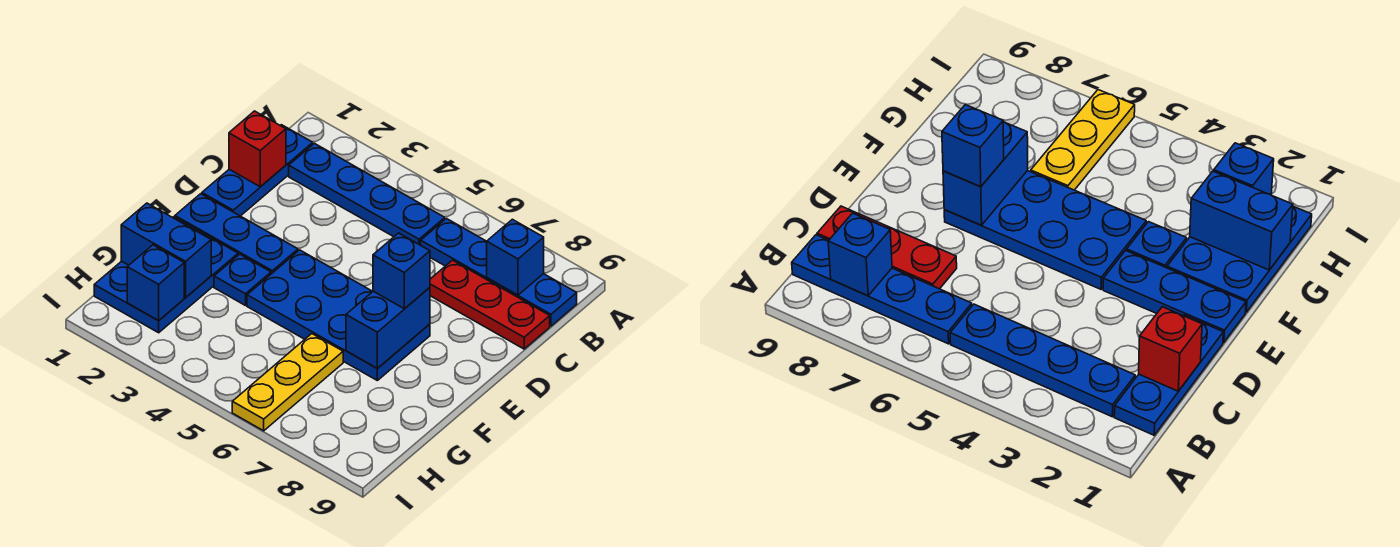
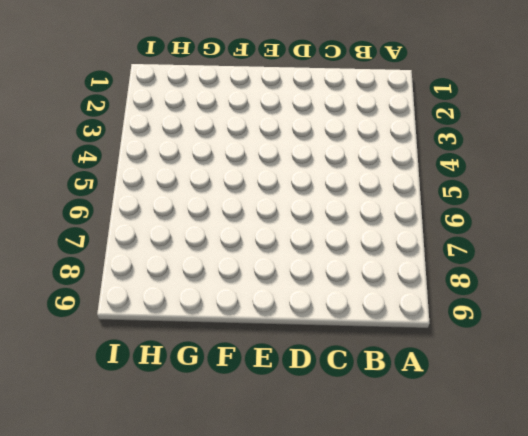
none -> blue 1x3 plate [202,125,313,216]
none -> blue 1x4 plate [289,143,445,245]
none -> blue 1x4 plate [421,219,577,326]

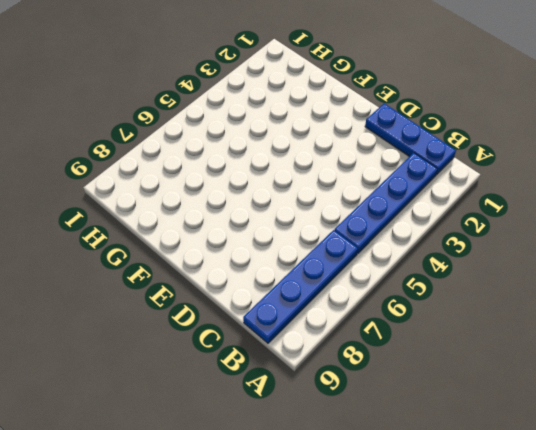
none -> red 1x3 plate [430,260,550,349]
none -> blue 1x3 plate [175,194,298,274]
none -> blue 2x4 plate [247,250,430,380]

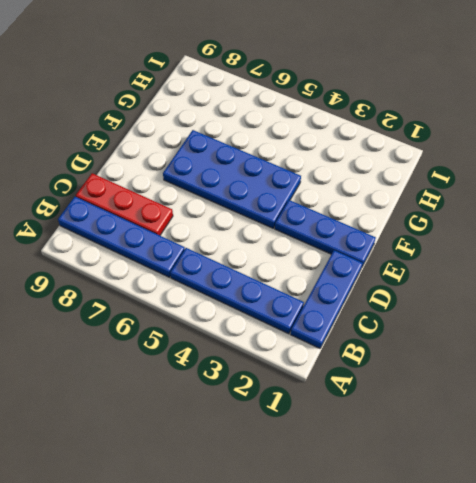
none -> blue 2x3 plate [94,217,238,333]
none -> blue 1x1 plate [214,254,271,306]
none -> yellow 1x3 plate [232,334,343,431]

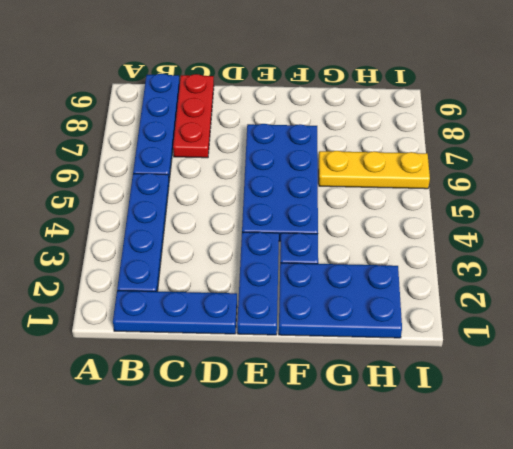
none -> blue 1x1 brick [487,219,544,295]
none -> red 1x1 brick [229,111,286,187]
none -> blue 1x2 brick [346,287,430,369]

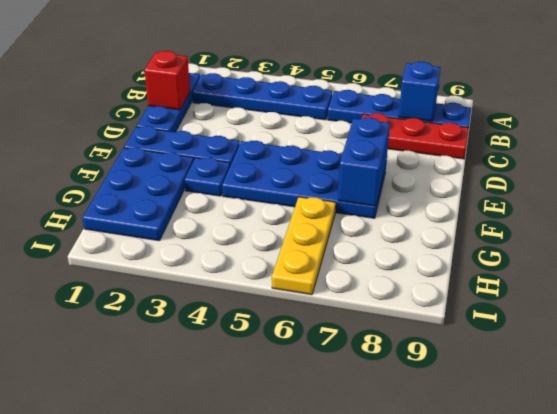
none -> blue 1x2 brick [121,203,211,297]
none -> blue 1x1 brick [127,245,184,321]
none -> blue 1x1 brick [373,233,430,309]

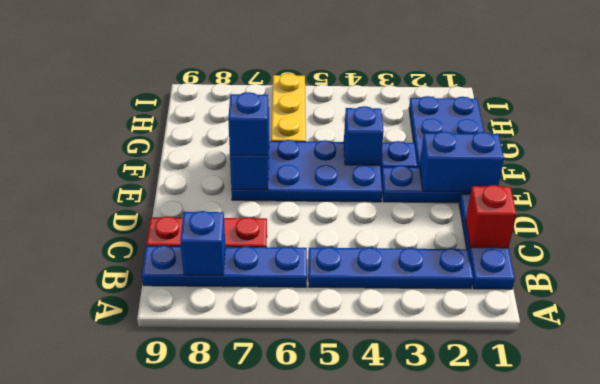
blue 1x2 brick [419,132,504,192] -> blue 1x2 brick moved to [121,203,211,297]
blue 1x1 brick [344,106,384,165] -> blue 1x1 brick moved to [127,245,184,321]

